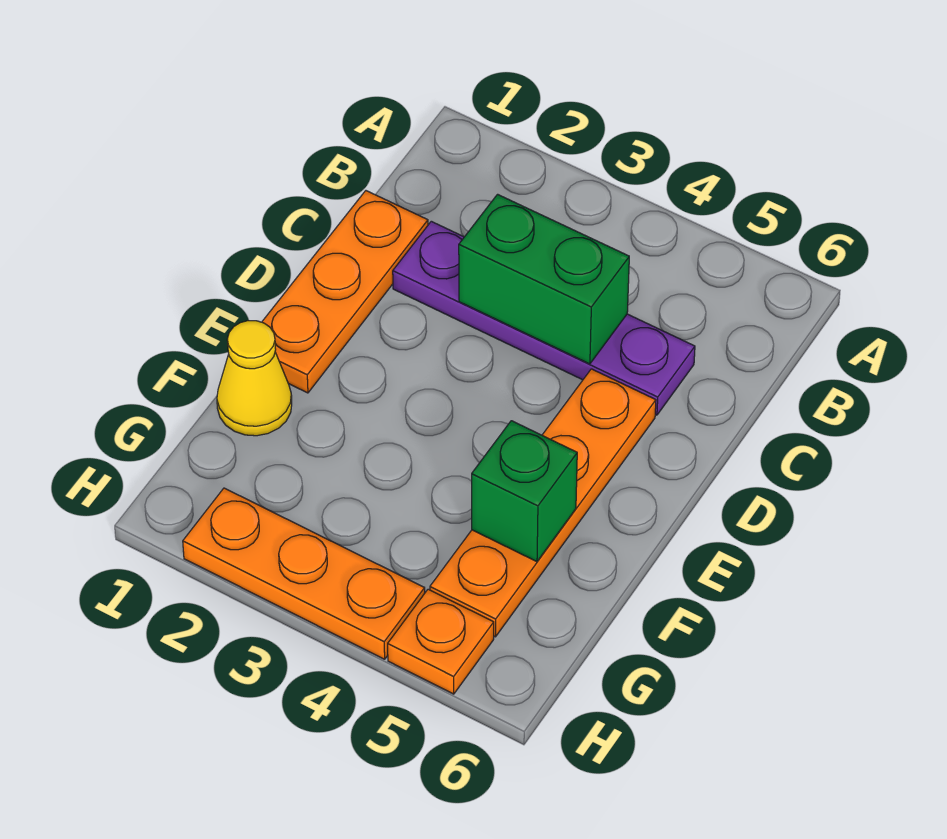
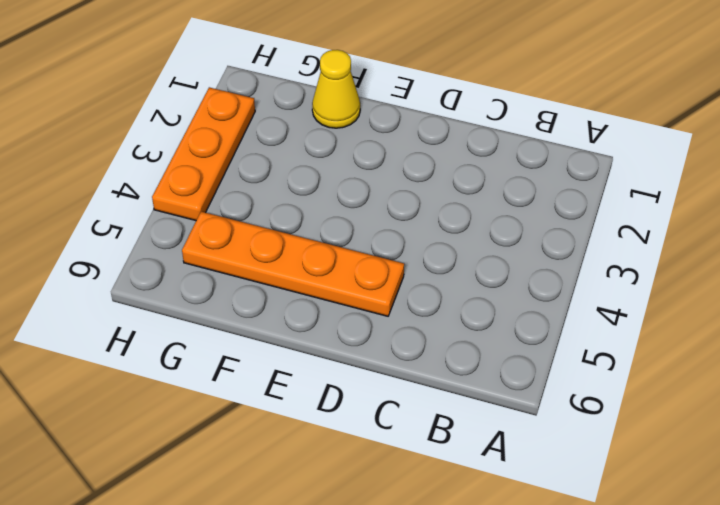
none -> orange 1x3 plate [262,191,428,393]
none -> purple 1x4 plate [393,221,695,415]

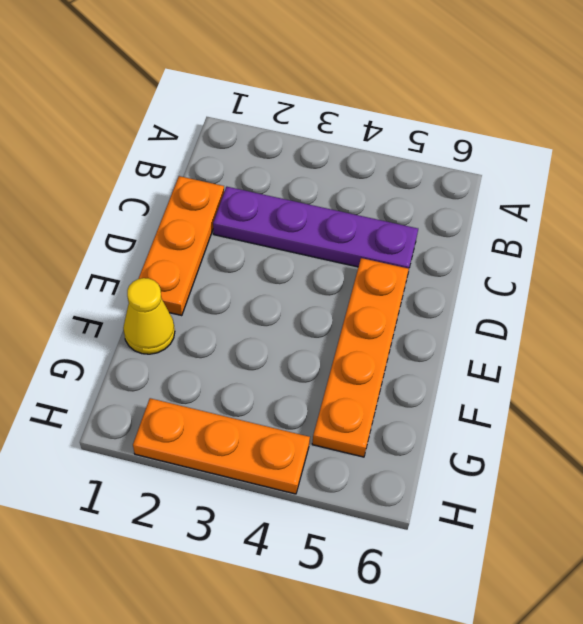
none -> orange 1x1 plate [388,589,494,694]
none -> green 1x2 brick [459,194,629,364]

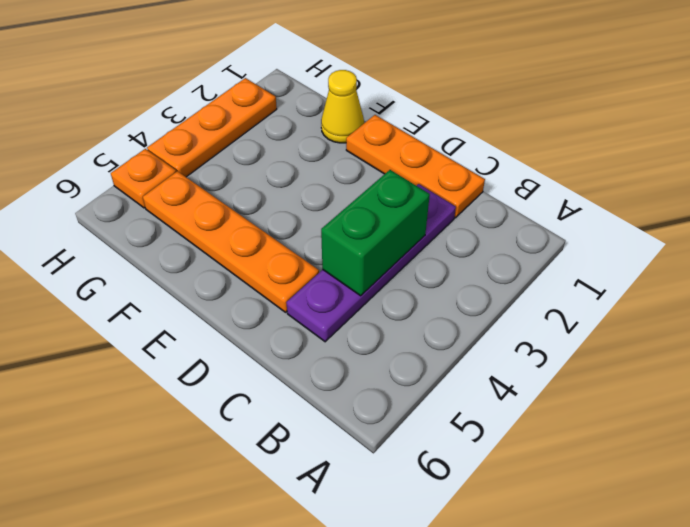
none -> green 1x1 brick [472,421,577,562]

